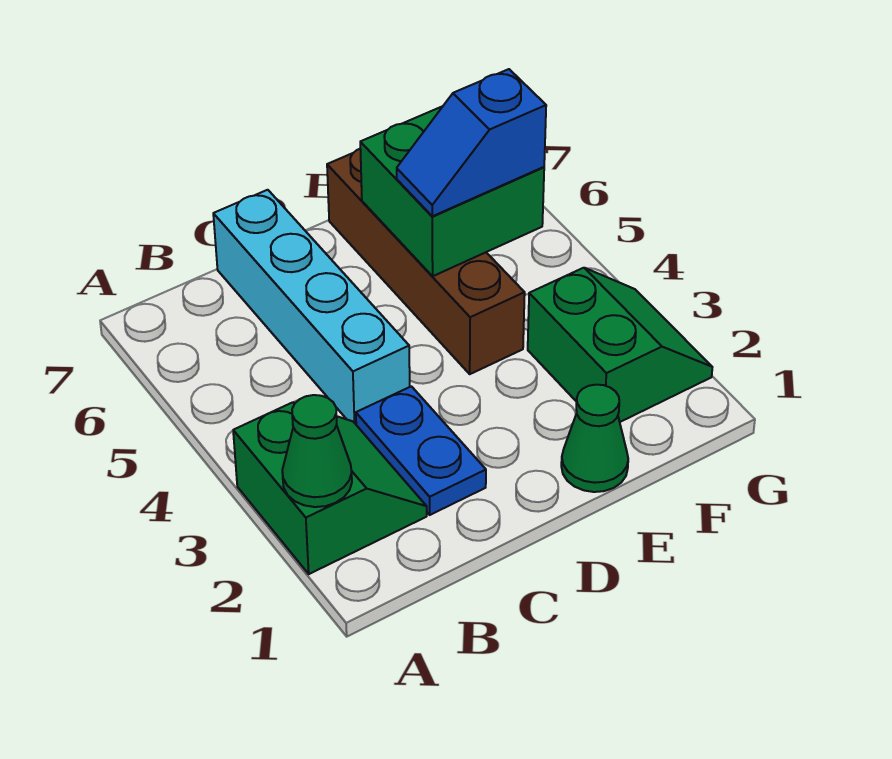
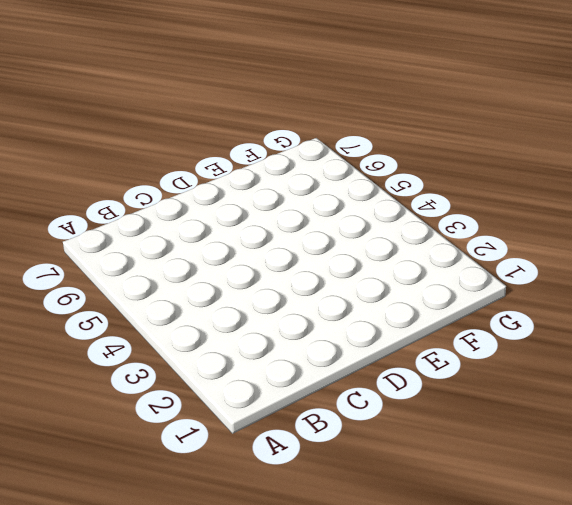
none -> green 2x2 slope [233,402,427,574]
none -> blue 1x2 plate [356,386,486,515]

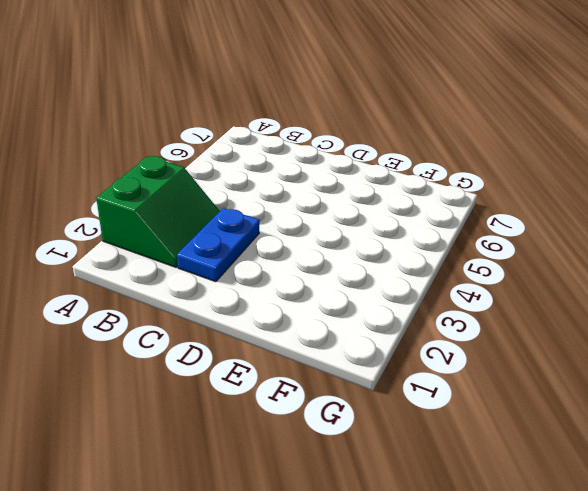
none -> cyan 1x4 brick [213,190,410,424]
none -> green 1x1 cone [561,385,628,492]

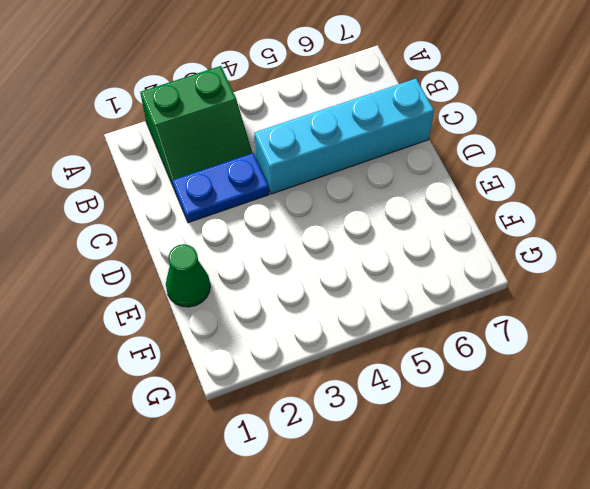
none -> brown 1x4 brick [327,149,525,374]
none -> green 2x2 slope [528,268,712,422]

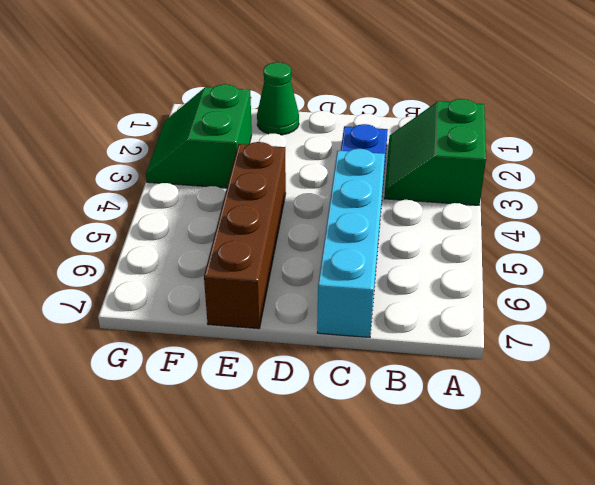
none -> green 1x1 cone [282,395,352,507]
none -> green 2x2 brick [360,106,544,276]

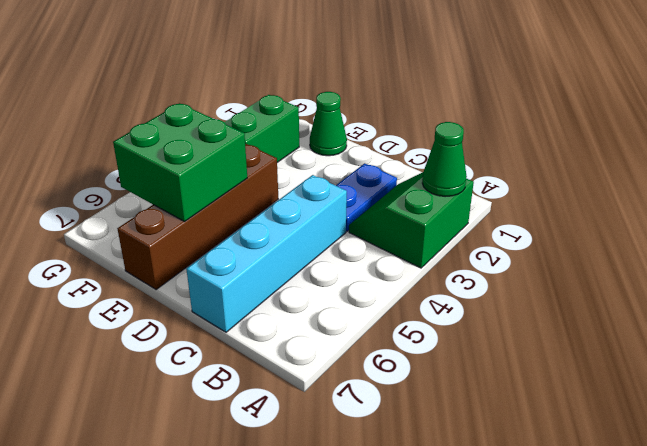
none -> blue 1x2 slope [397,69,546,216]

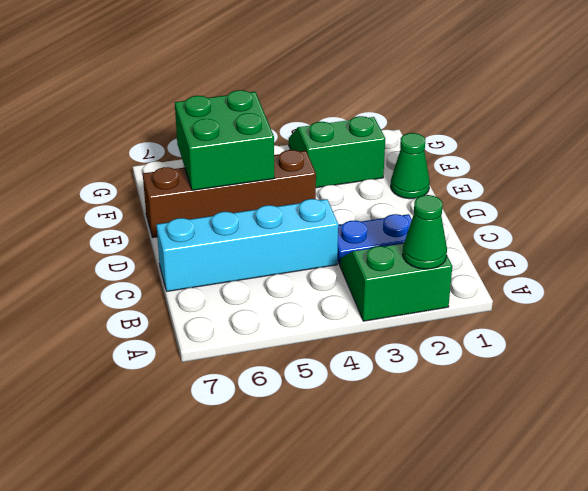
none -> blue 1x2 slope [397,69,546,216]

